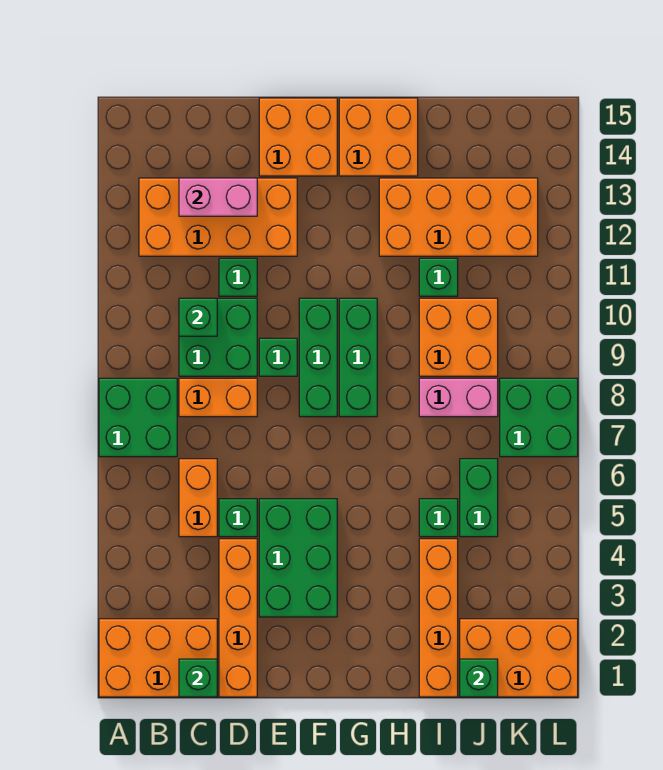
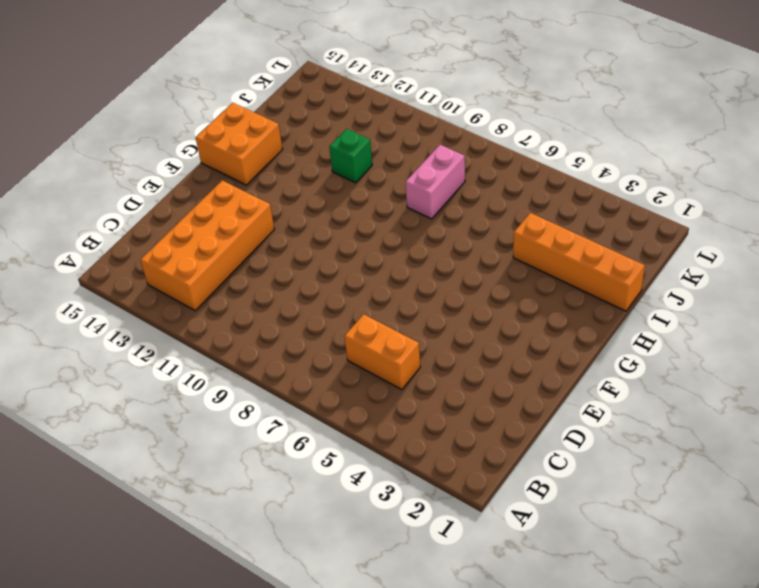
none -> orange 2x3 brick [99,619,217,697]
none -> green 2x2 brick [99,378,177,457]
none -> orange 1x2 brick [179,378,257,417]

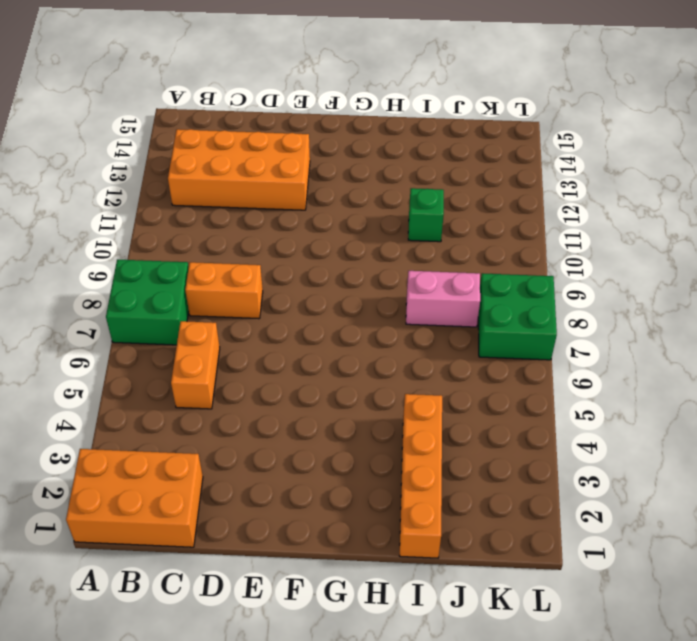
none -> green 2x2 brick [179,298,257,376]
none -> orange 1x4 brick [219,539,257,697]
none -> green 1x1 brick [219,499,257,537]

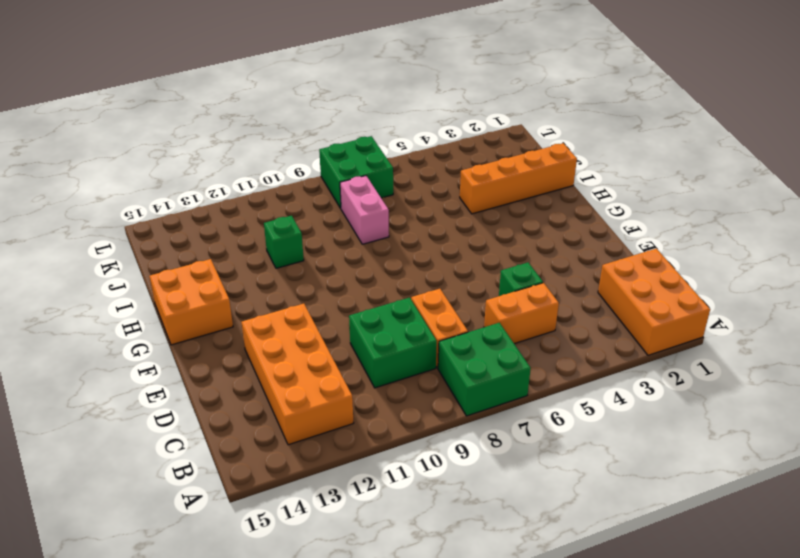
none -> orange 1x4 brick [219,539,257,697]
none -> green 1x1 brick [219,258,257,296]
none -> green 2x3 brick [259,499,337,617]

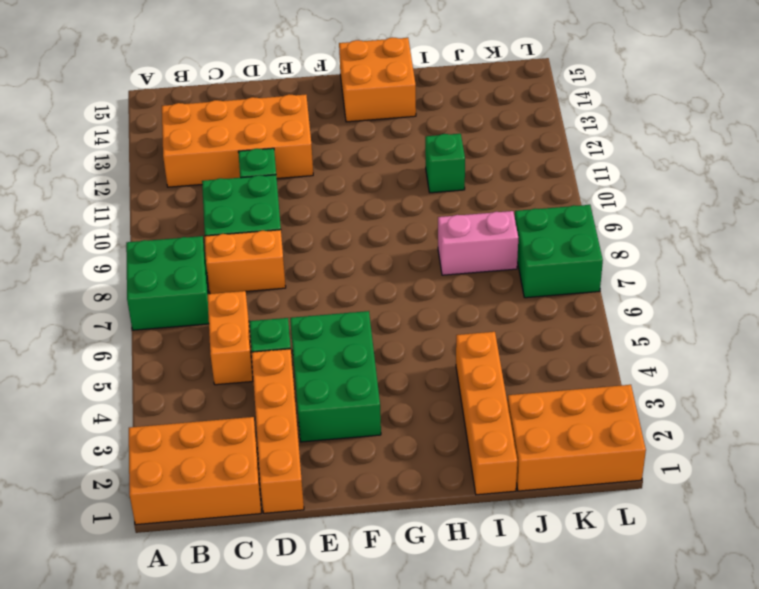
none -> green 1x1 brick [259,338,297,376]
none -> orange 2x2 brick [259,98,337,176]
none -> green 1x3 brick [299,298,337,417]

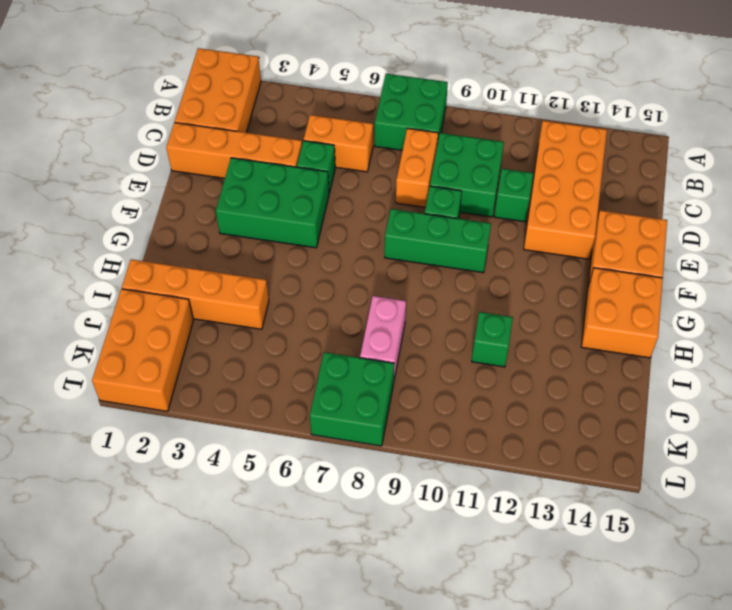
none -> green 1x3 brick [339,298,377,417]
none -> orange 2x4 brick [379,178,538,256]
none -> green 1x1 brick [419,499,458,537]

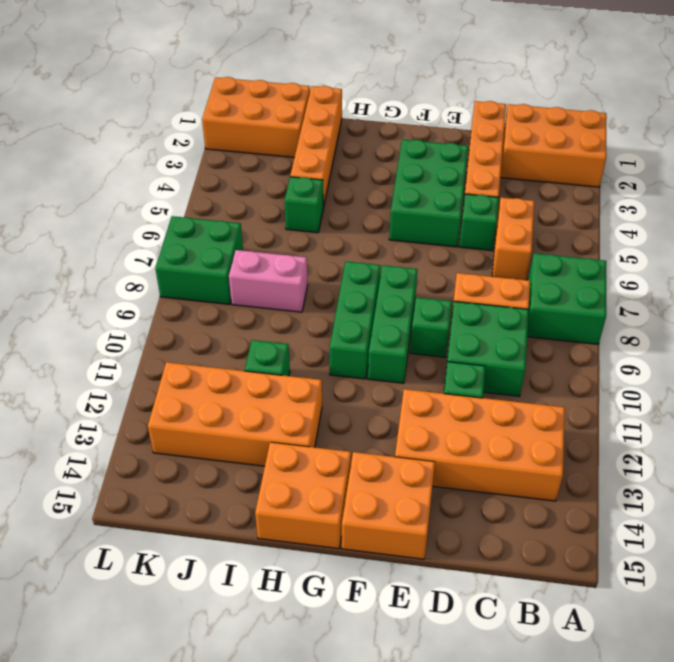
none -> orange 2x2 brick [419,298,498,376]
none -> green 1x2 brick [460,459,498,537]
none -> green 1x1 brick [179,659,217,697]

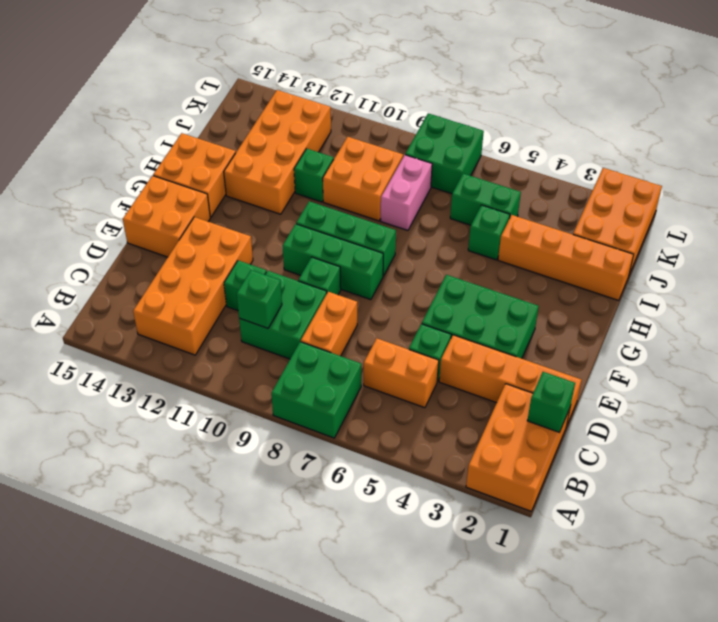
none -> pink 1x2 brick [179,178,257,216]
none -> green 1x1 brick [460,659,498,697]

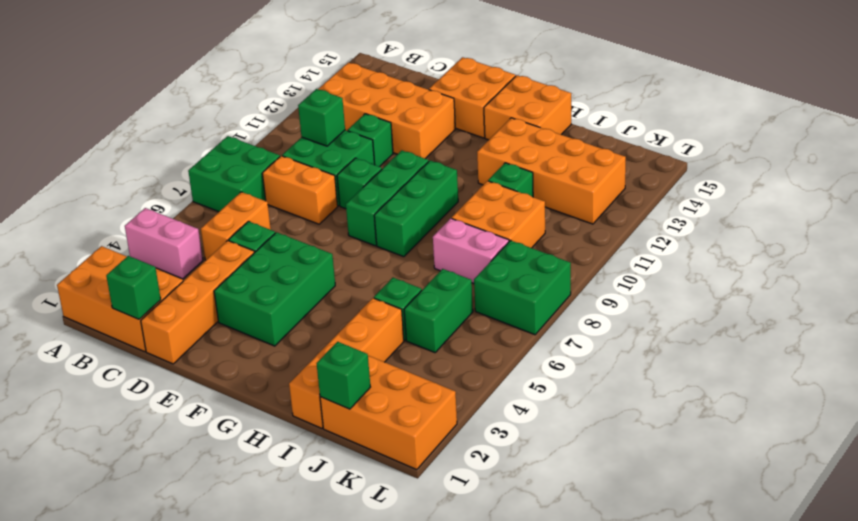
pink 1x2 brick [125,208,203,279] -> pink 1x2 brick moved to [179,178,257,216]

